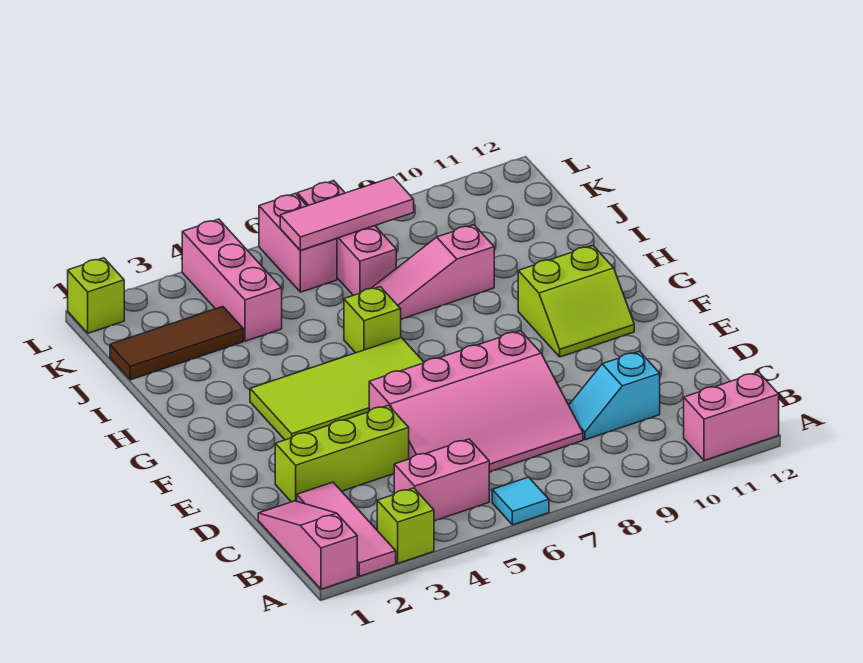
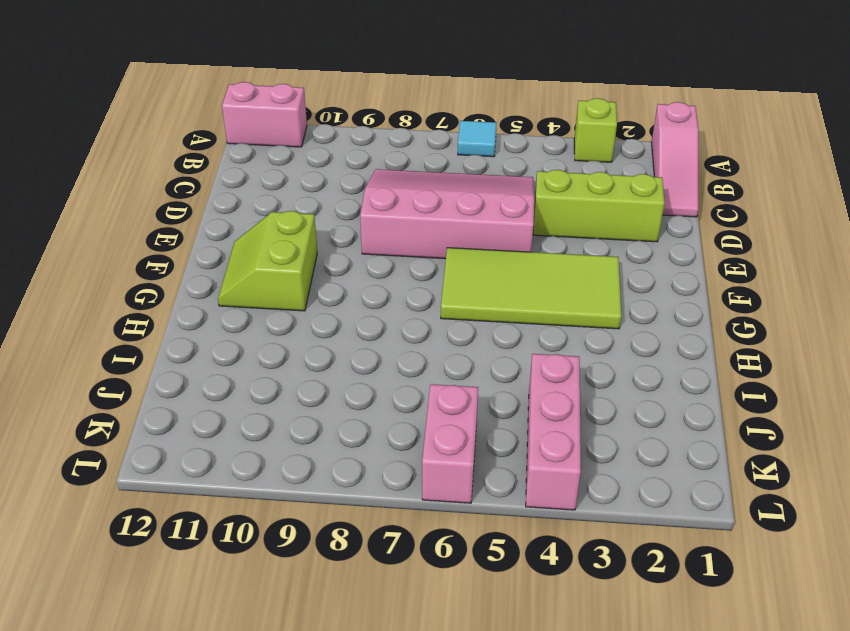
lime 2x2 slope [218,211,317,311] -> lime 2x2 slope turned to [518,246,634,357]
none -> pink 1x3 tile [297,482,396,576]
none -> pink 1x2 brick [394,439,489,521]
none -> cyan 1x2 slope [569,351,660,440]

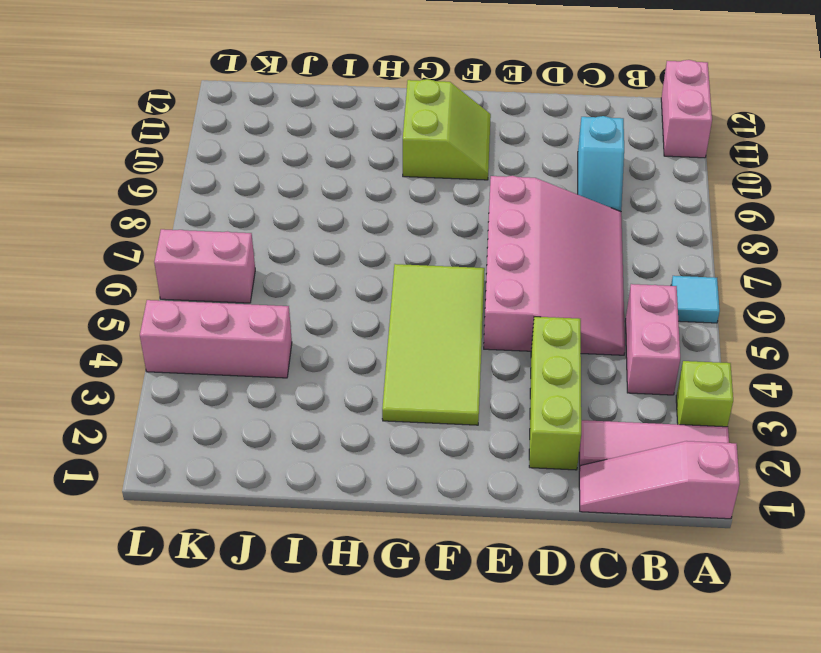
none -> lime 1x1 brick [344,287,401,353]
none -> pink 1x3 slope [372,225,494,319]
none -> brown 1x3 tile [110,307,243,380]

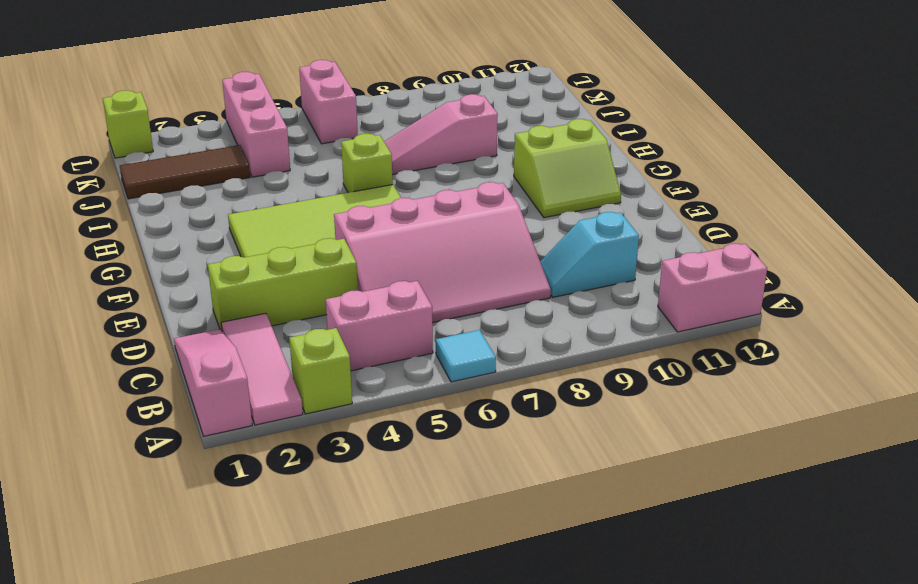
none -> pink 1x3 brick [297,181,396,295]
none -> pink 1x3 tile [280,177,414,251]

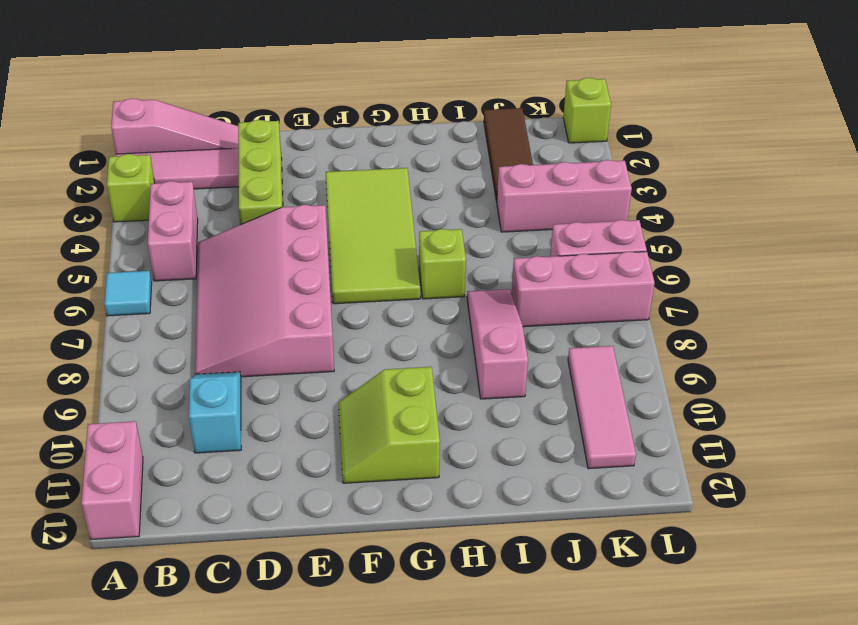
pink 1x3 tile [568,346,636,469] -> pink 1x3 tile moved to [280,177,414,251]

